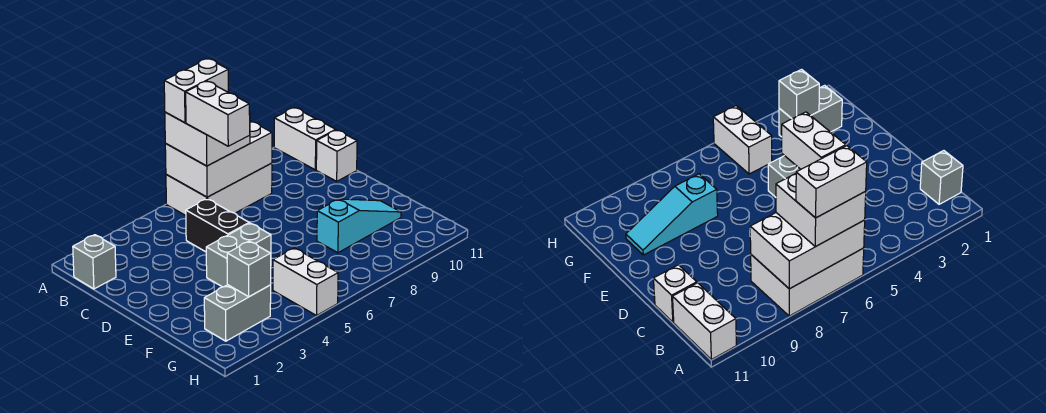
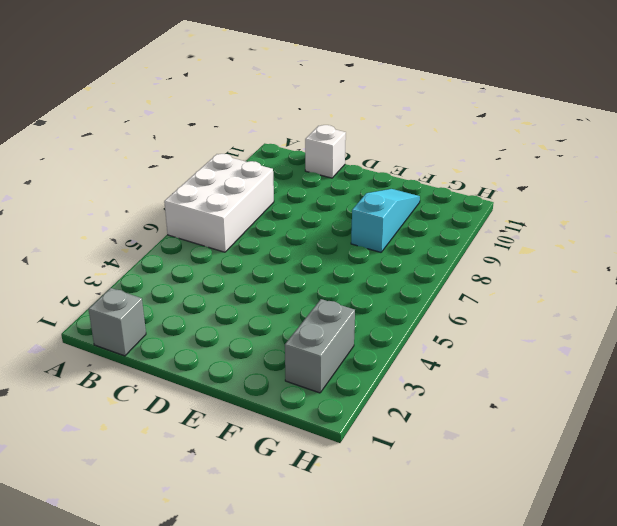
none -> white 1x2 brick [274,108,336,170]
none -> black 1x2 brick [186,199,249,252]
none -> grey 1x2 brick [206,223,271,287]

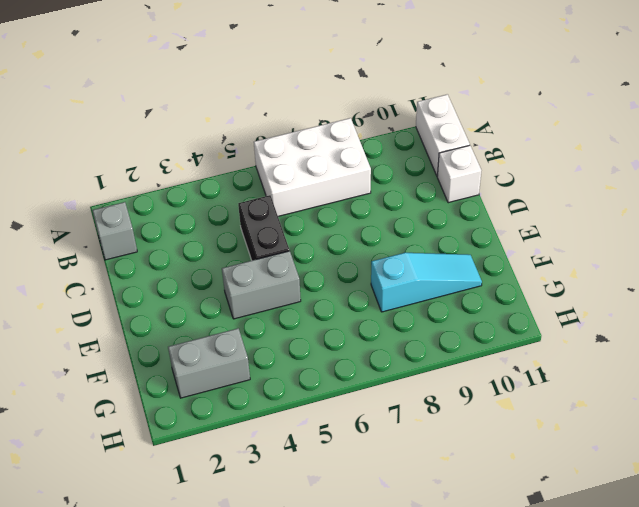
none -> white 1x2 brick [273,248,338,316]
none -> white 2x3 brick [165,121,272,197]
none -> grey 1x1 brick [227,241,271,297]

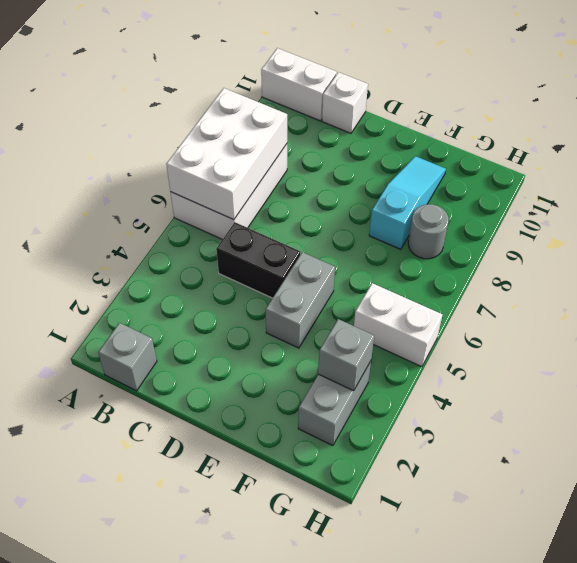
grey 1x1 round brick [408,204,449,259] -> none
none -> white 2x2 brick [165,112,250,166]
none -> white 1x2 brick [164,59,229,123]
none -> white 1x2 brick [186,81,250,146]

